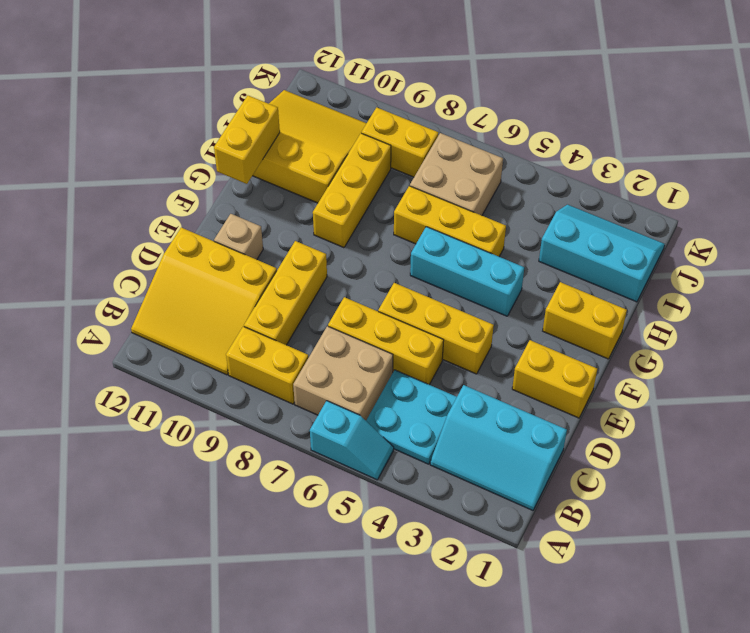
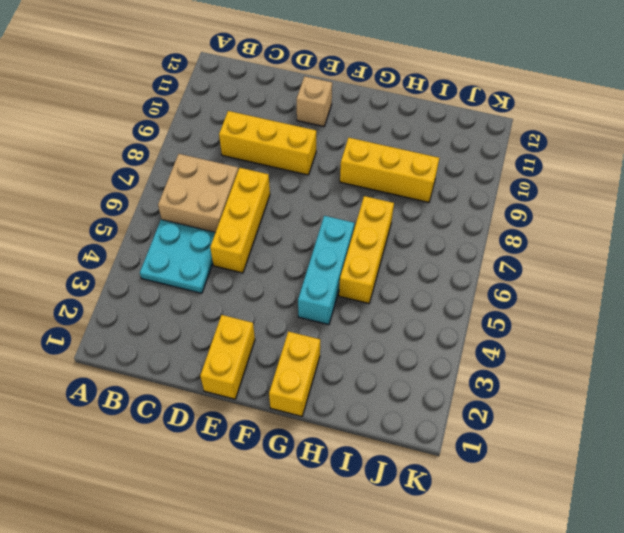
none -> cyan 1x2 slope [310,401,394,480]
none -> cyan 2x3 slope [430,385,567,510]
none -> yellow 1x2 brick [226,326,308,404]

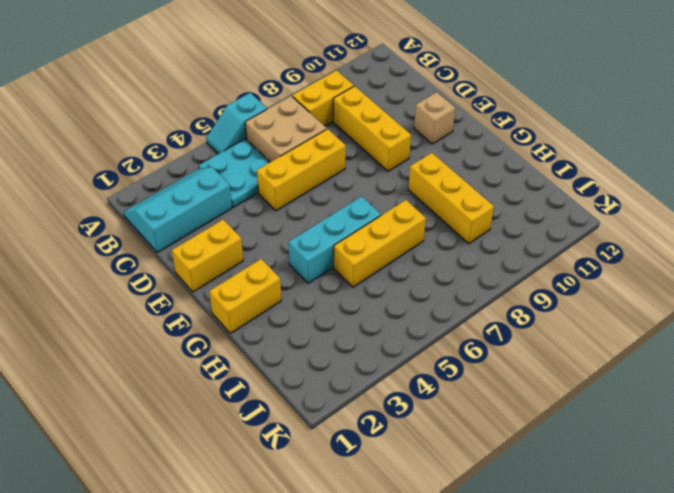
none -> yellow 3x3 slope [131,228,277,375]
none -> yellow 1x3 brick [378,283,494,374]
none -> yellow 3x3 slope [253,90,367,203]

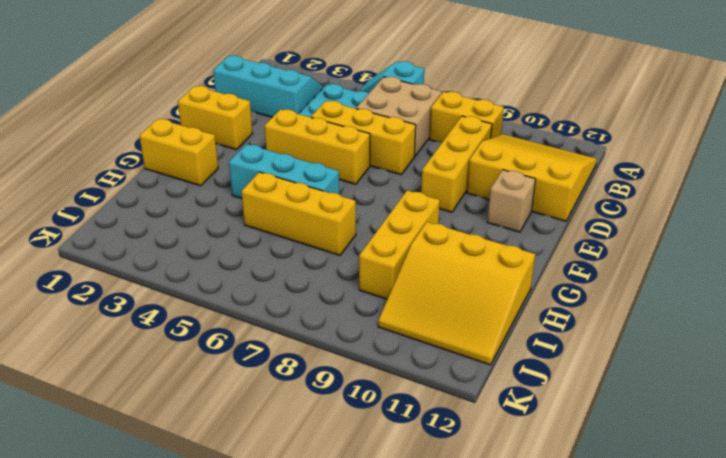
none -> cyan 2x3 slope [539,205,665,302]
none -> tan 2x2 brick [410,133,503,215]
none -> yellow 1x2 brick [361,107,438,177]

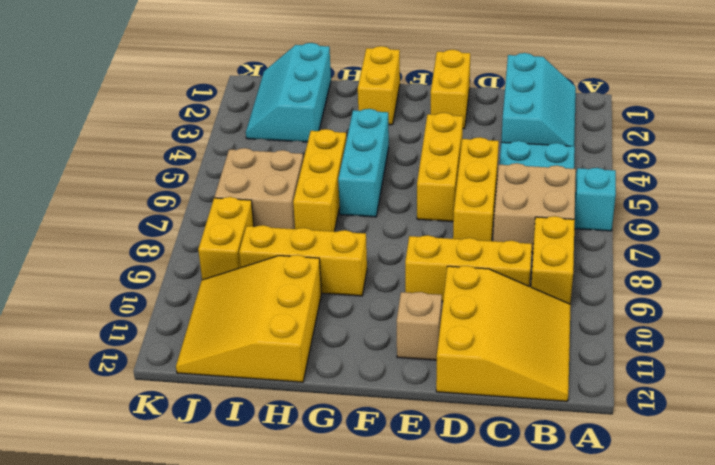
none -> yellow 1x2 brick [214,96,280,184]

